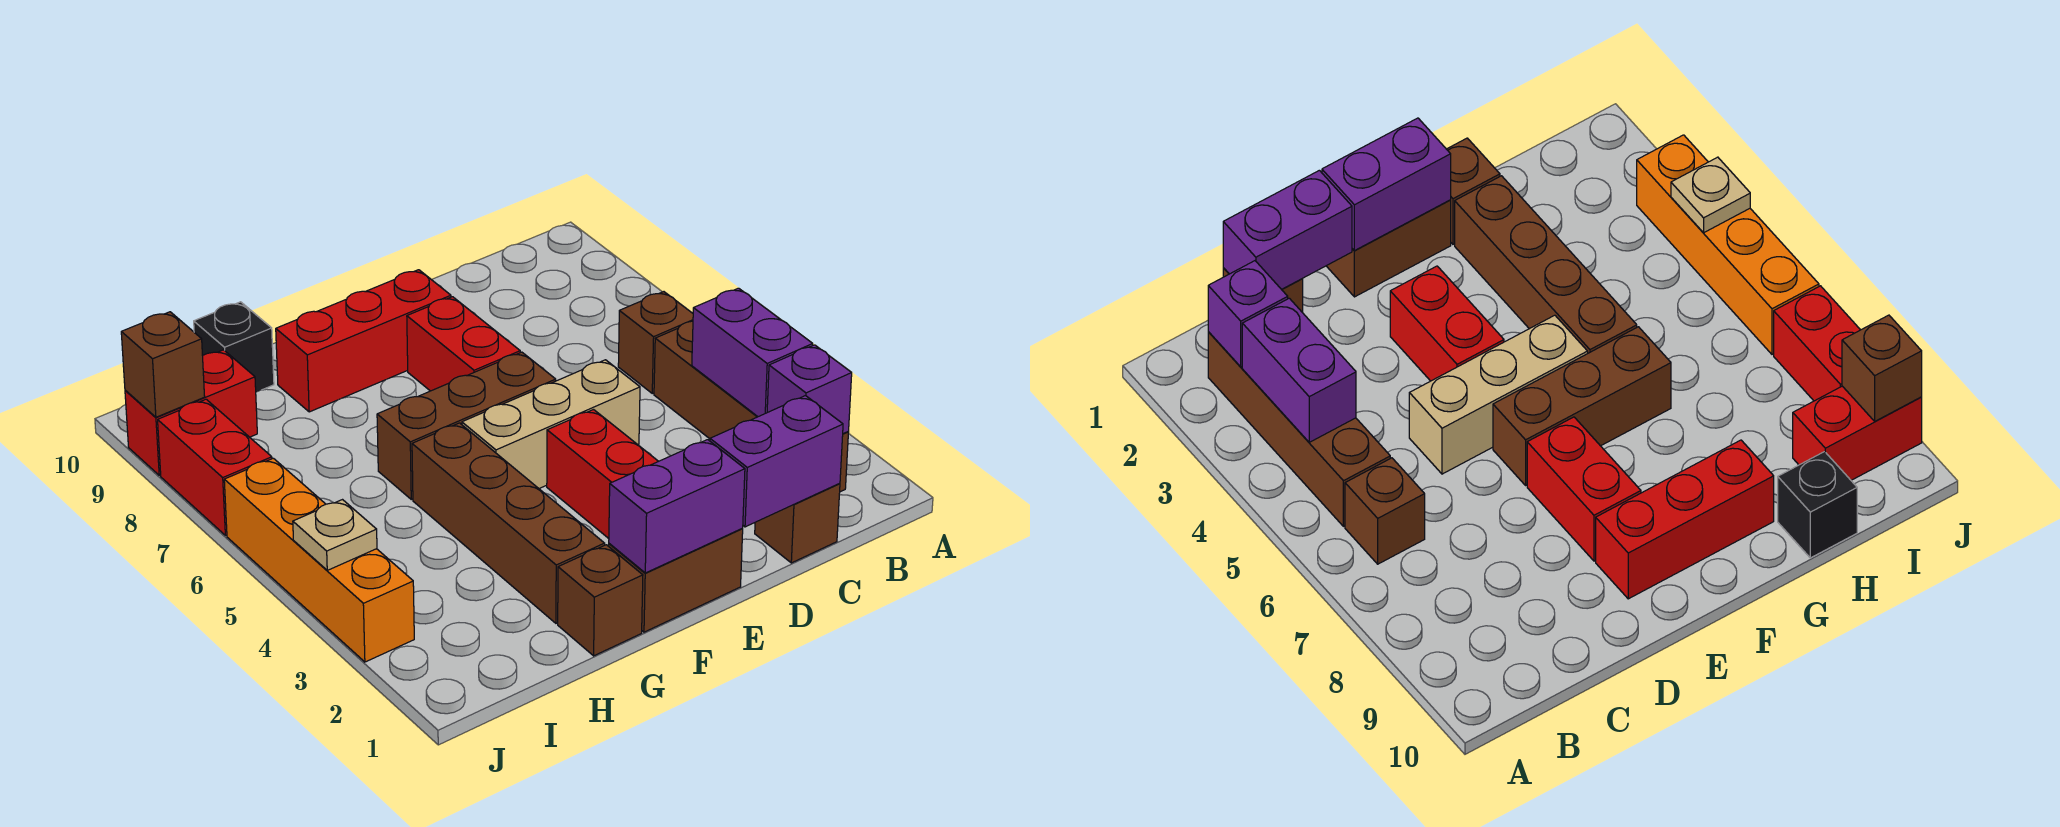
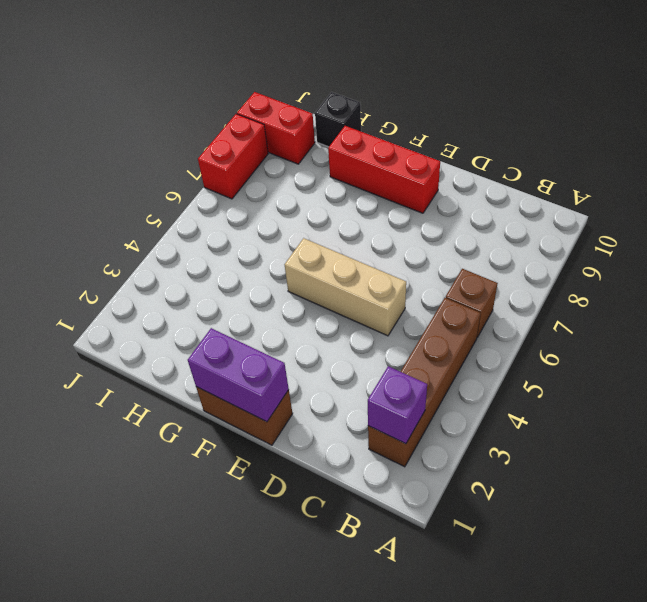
none -> brown 1x1 brick [755,484,840,563]
none -> red 1x2 brick [547,410,658,538]
none -> brown 1x3 brick [377,352,556,499]

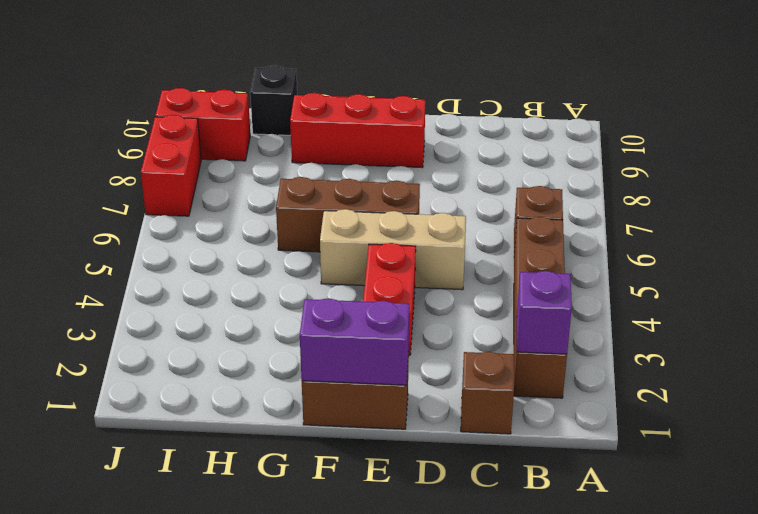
none -> red 1x2 brick [407,297,520,391]
none -> brown 1x1 brick [558,545,643,656]
none -> brown 1x4 brick [412,423,605,623]

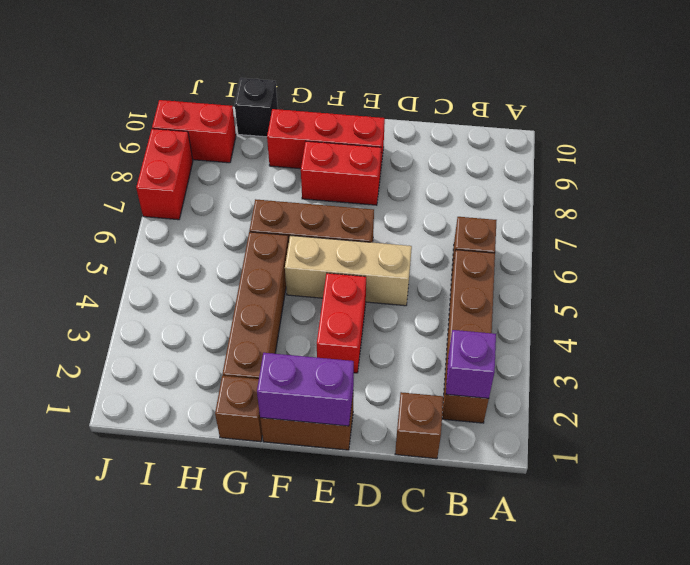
red 1x2 brick [301,141,381,205] -> red 1x2 brick turned to [407,297,520,391]
none -> orange 1x4 brick [224,458,414,662]
none -> purple 1x2 brick [692,288,813,417]
none -> purple 1x2 brick [710,396,843,527]

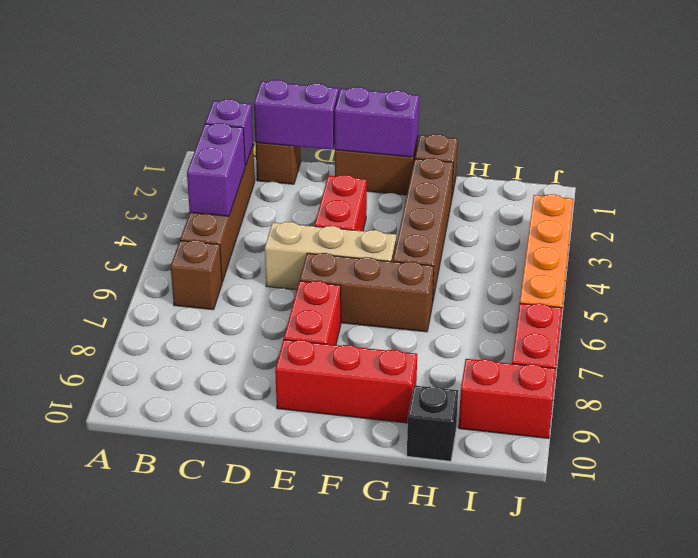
none -> tan 1x1 plate [293,500,377,570]
none -> brown 1x1 brick [121,312,205,417]

